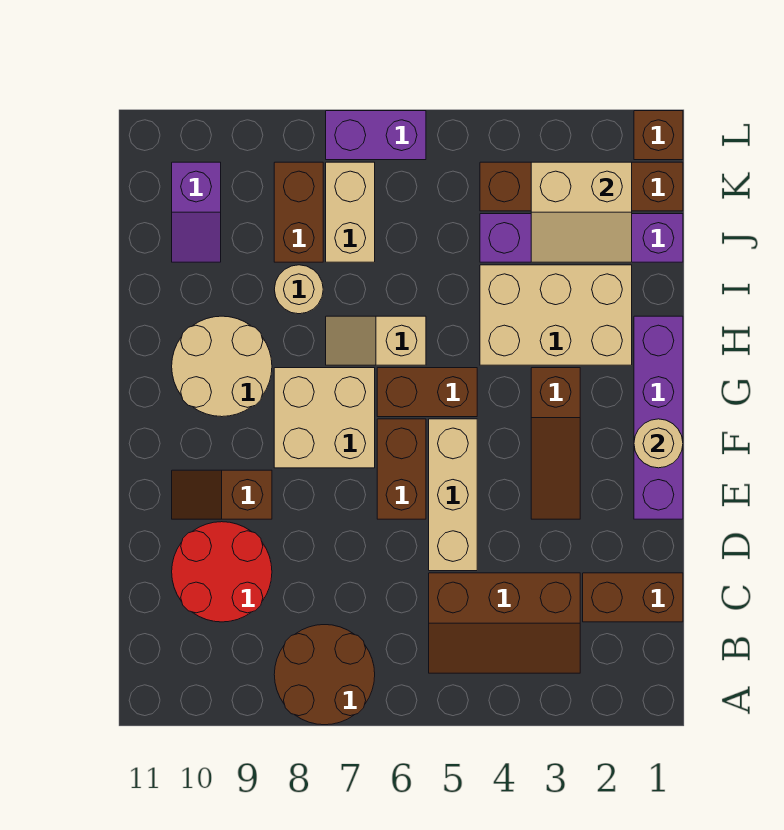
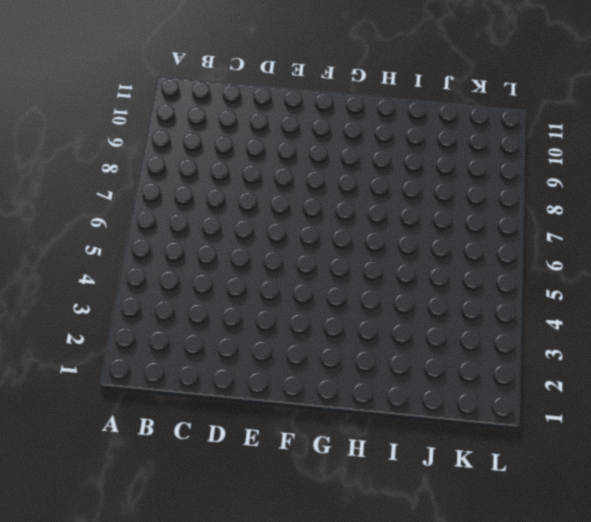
none -> brown 2x2 round brick [274,625,375,725]
none -> brown 2x3 slope [429,573,580,673]
none -> brown 1x2 brick [583,573,683,622]

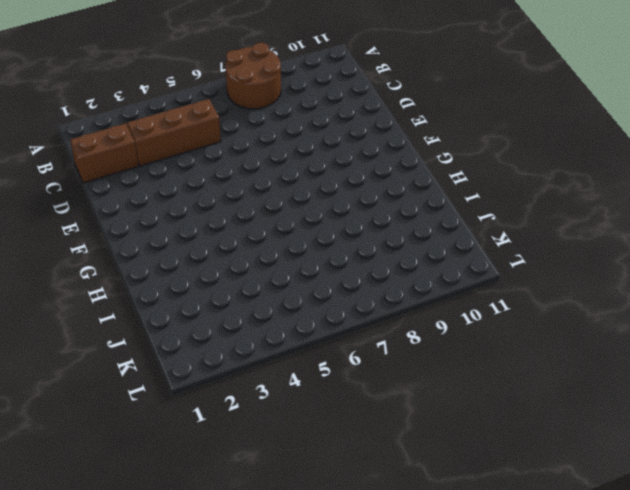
none -> red 2x2 round brick [172,522,272,622]
none -> tan 1x3 brick [429,419,477,571]
none -> purple 1x4 brick [634,316,683,519]

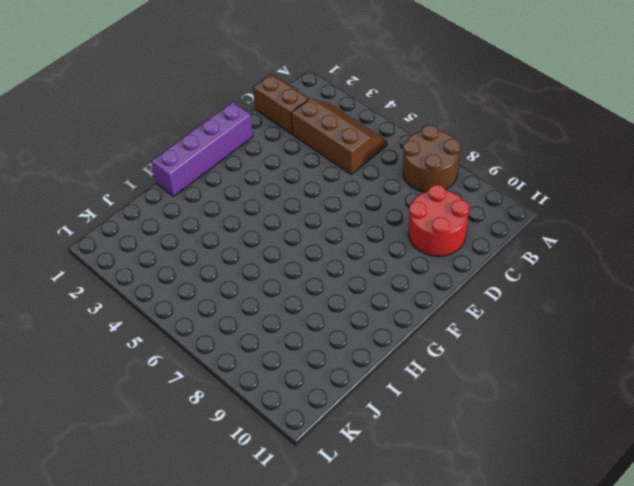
none -> tan 1x3 brick [429,419,477,571]
none -> brown 1x3 slope [531,368,580,519]
none -> brown 1x2 brick [377,419,426,519]

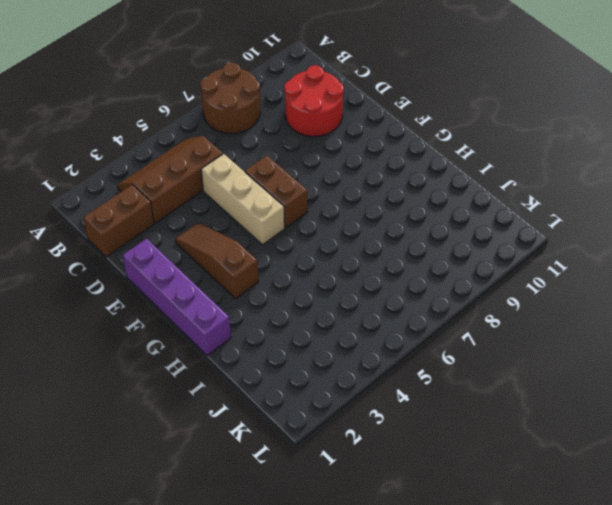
none -> brown 1x2 slope [172,470,272,519]
none -> tan 2x2 brick [274,368,375,468]
none -> brown 1x2 brick [377,368,477,417]

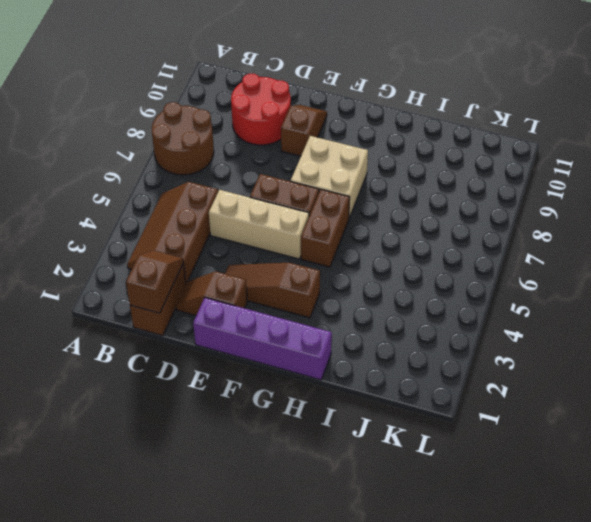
brown 1x2 slope [126,250,183,313] -> none
brown 1x2 slope [176,271,247,315] -> none
none -> tan 2x2 round brick [172,316,272,417]
none -> tan 2x3 brick [480,265,632,365]
none -> tan 1x2 slope [326,316,426,365]

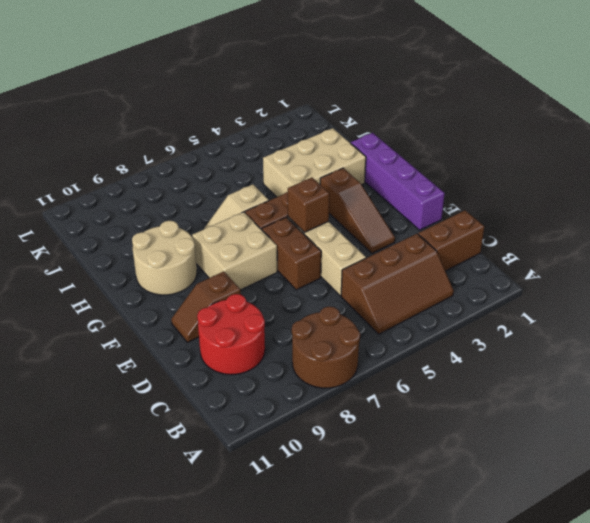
brown 1x1 brick [288,178,329,232] -> brown 1x1 brick moved to [634,111,683,160]
none -> tan 1x1 round brick [274,265,323,314]
none -> purple 1x4 brick [480,214,683,262]
none -> tan 1x2 brick [326,162,375,262]

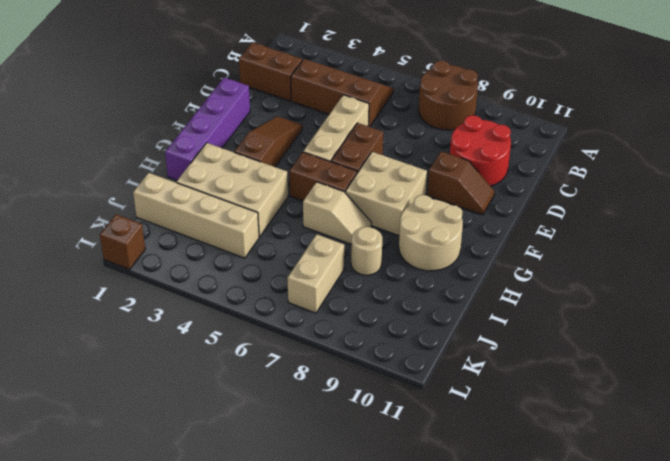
tan 1x4 brick [133,173,259,258] -> purple 1x4 brick [480,214,683,262]
none -> brown 1x2 brick [274,162,323,262]
none -> purple 1x2 slope [172,162,221,262]
none -> brown 1x4 brick [480,162,683,211]

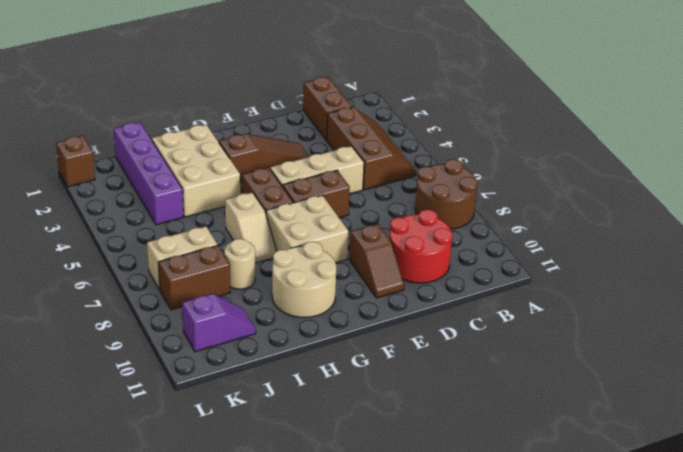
none -> purple 1x4 brick [634,316,683,519]
none -> brown 1x4 brick [480,162,683,211]
none -> purple 1x2 brick [326,111,426,160]

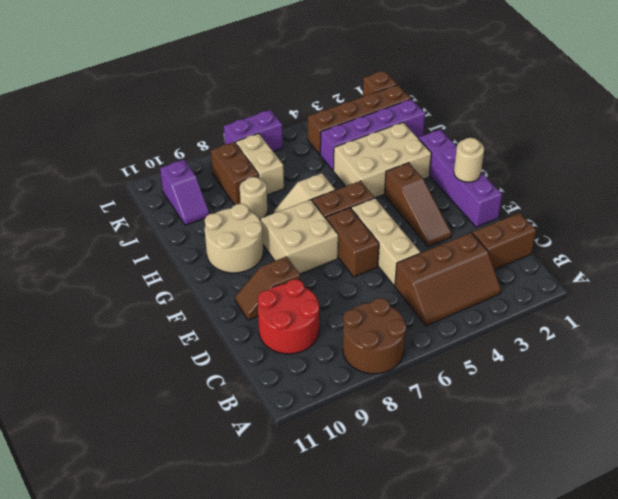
none -> tan 2x2 slope [531,162,632,262]

